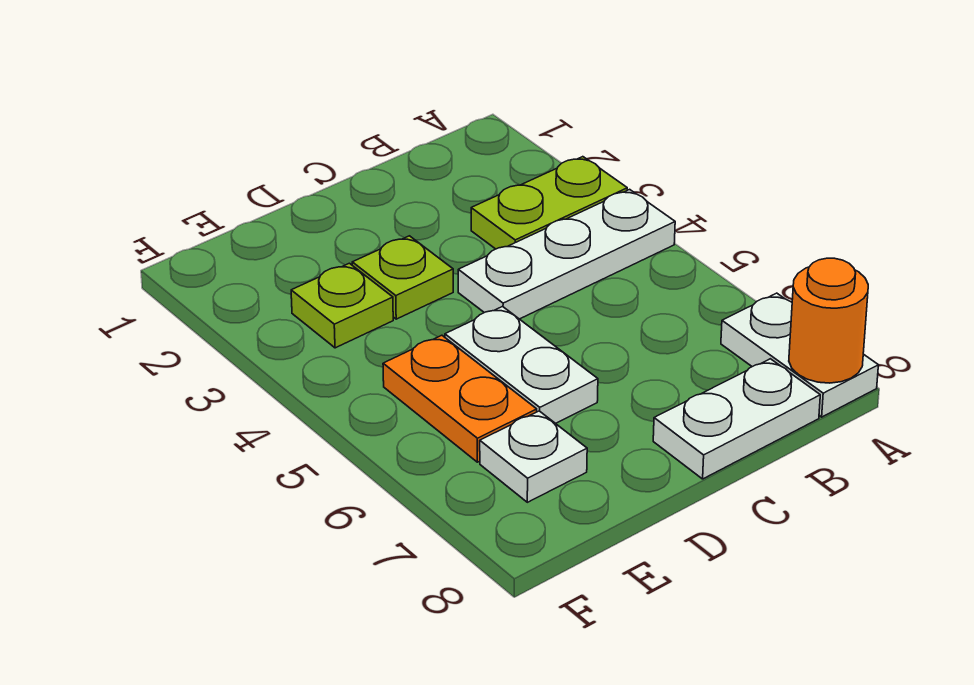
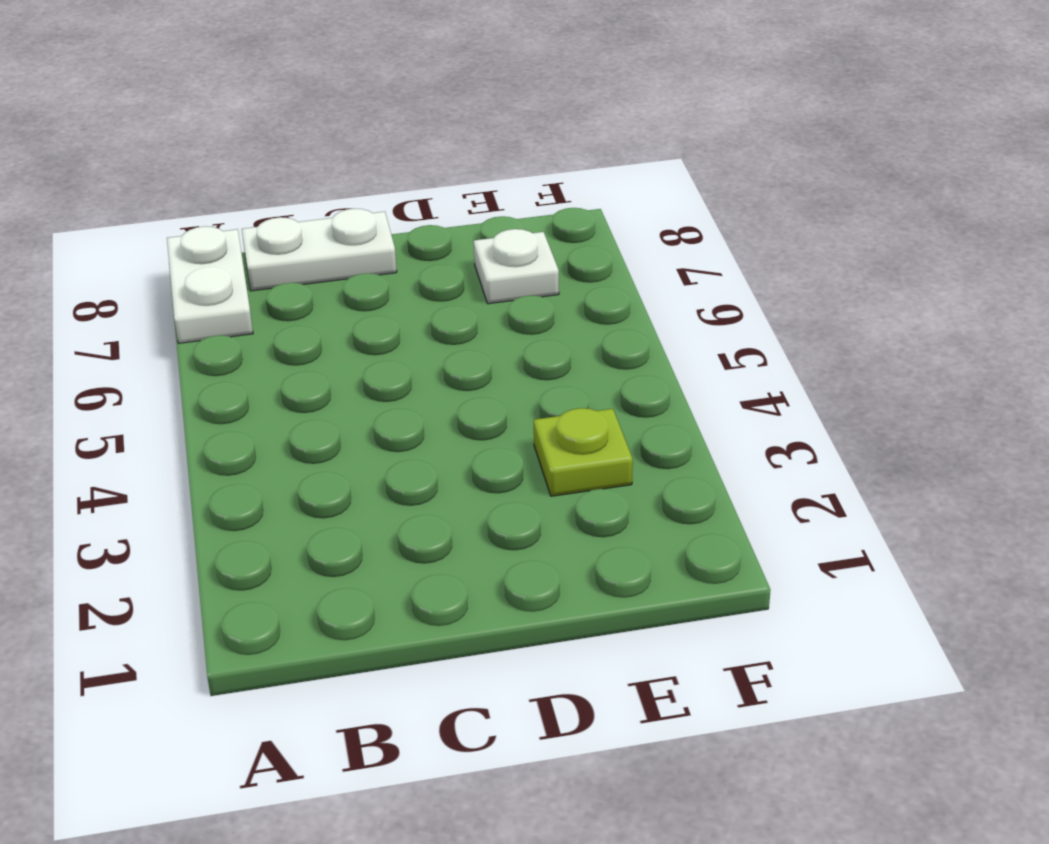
none -> lime 1x2 plate [471,157,627,249]
none -> white 1x3 plate [458,189,675,319]

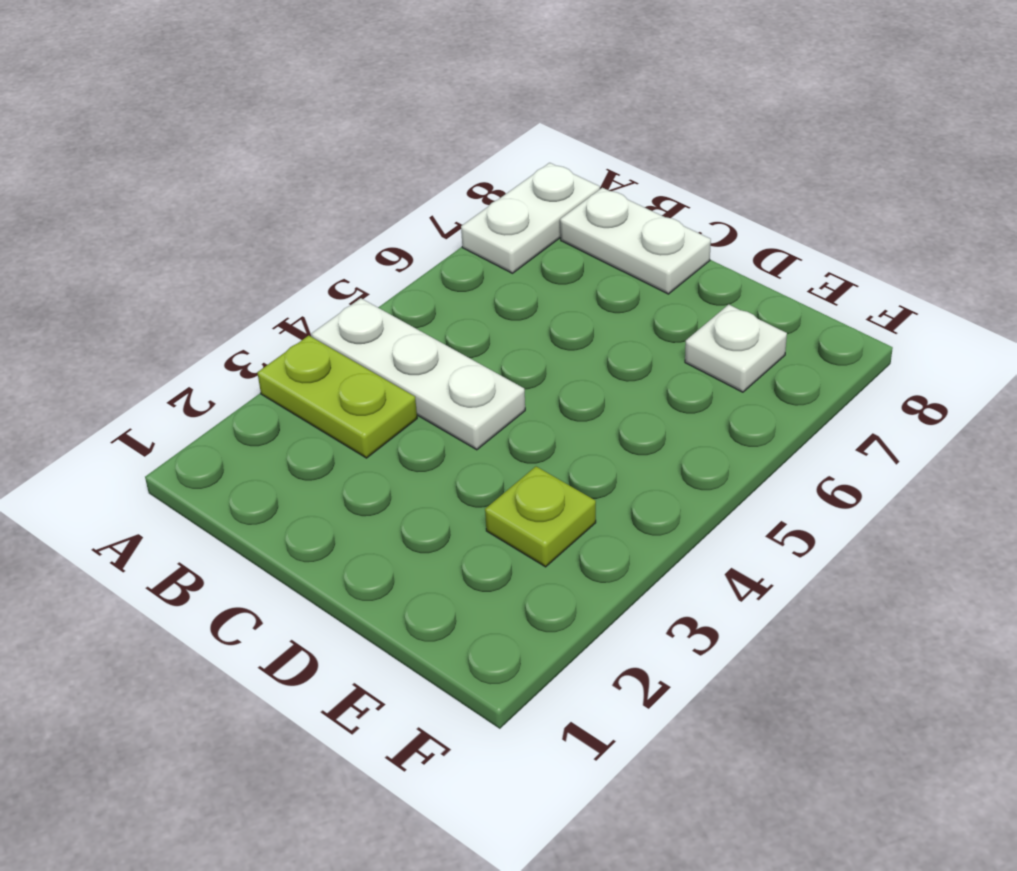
none -> lime 1x1 plate [352,236,453,319]
none -> white 1x2 plate [445,307,598,424]

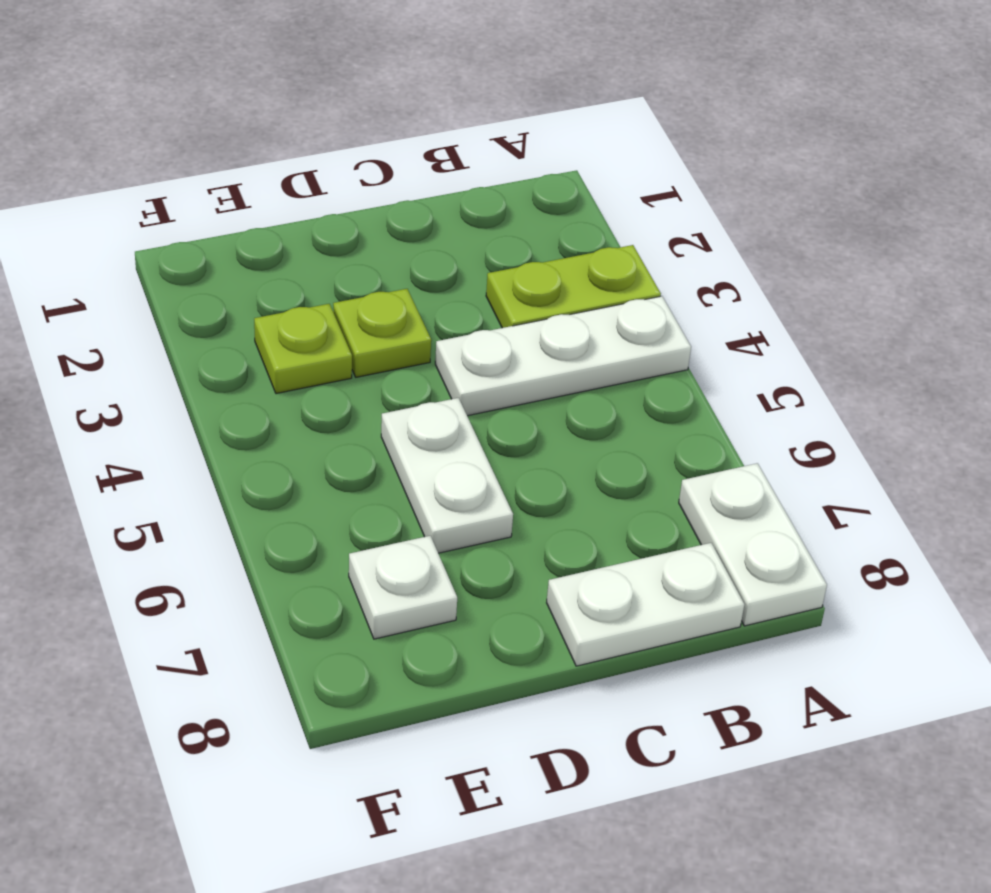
none -> orange 1x2 plate [383,335,537,462]
none -> orange 1x1 round brick [789,258,868,383]

